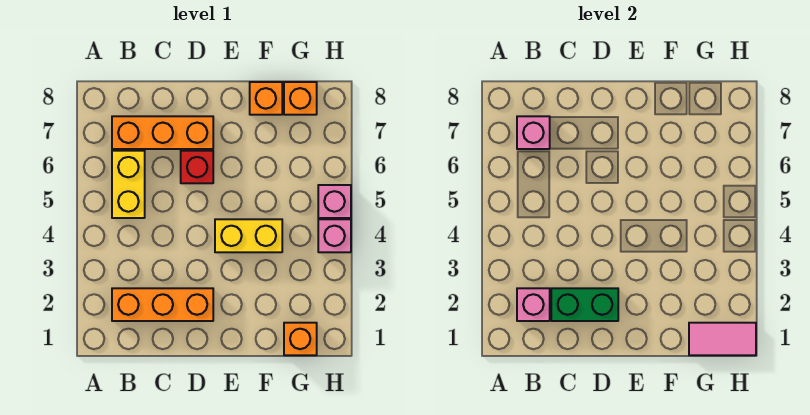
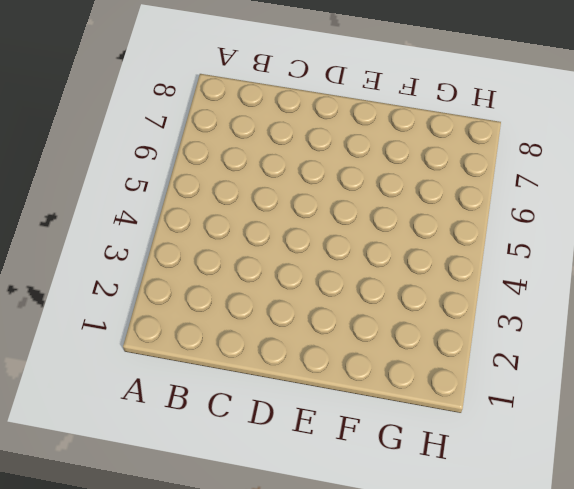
none -> orange 1x3 brick [112,288,213,321]
none -> yellow 1x2 brick [112,151,145,218]
none -> orange 1x3 brick [112,116,213,149]

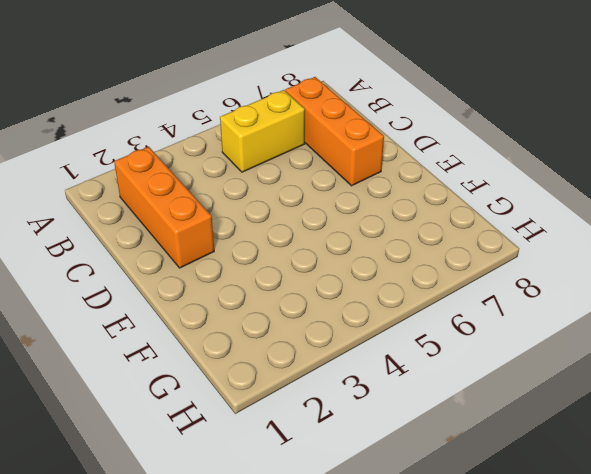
none -> red 1x1 brick [181,151,213,183]
none -> yellow 1x2 brick [215,219,282,252]
none -> orange 1x1 brick [250,82,282,115]

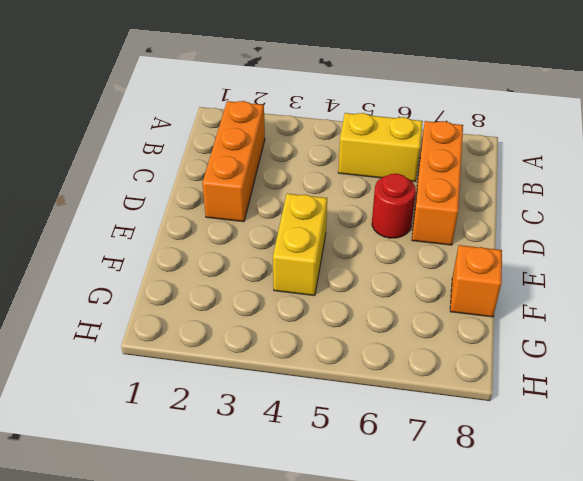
red 1x1 round brick [372,174,416,238] -> red 1x1 brick [181,151,213,183]
none -> orange 1x1 brick [284,323,317,355]
none -> orange 1x1 brick [284,82,317,115]
none -> pink 1x1 brick [318,219,351,252]

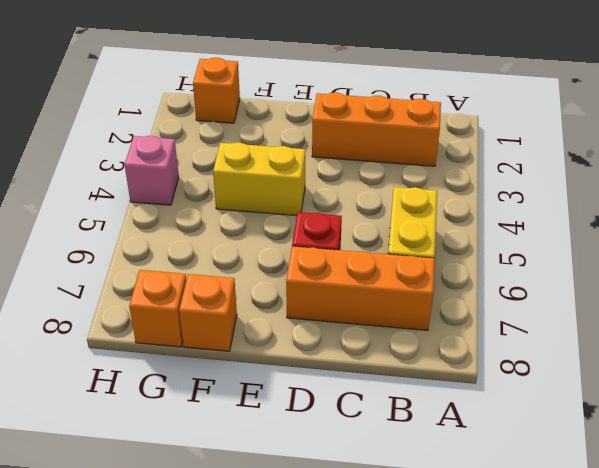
none -> pink 1x1 brick [318,185,351,218]
none -> pink 1x1 brick [517,288,550,321]
none -> pink 1x1 brick [517,116,550,149]

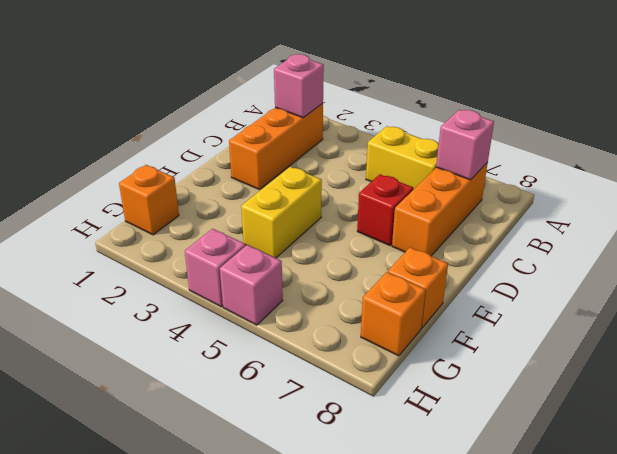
none -> green 1x2 brick [551,288,618,321]
none -> pink 1x2 tile [689,323,756,355]

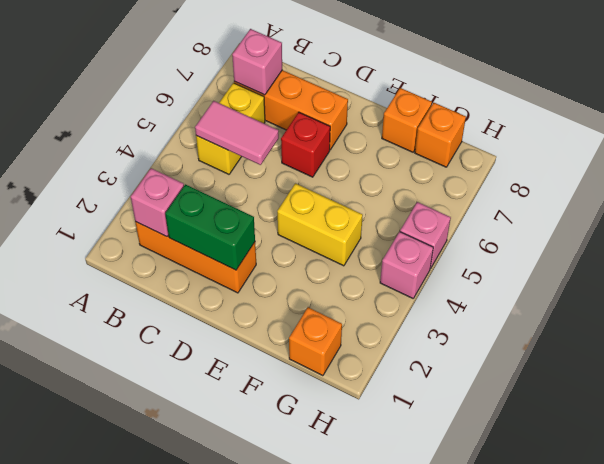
pink 1x2 tile [195,101,279,165] -> pink 1x2 tile moved to [689,323,756,355]

